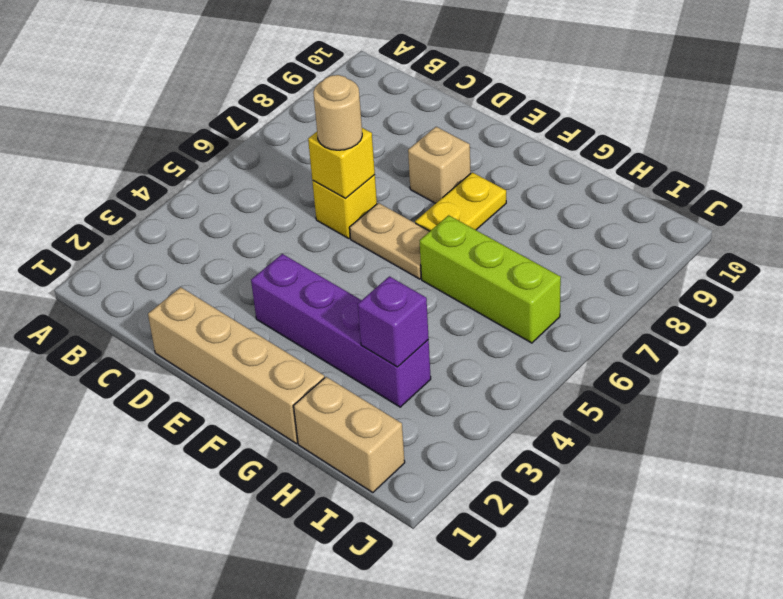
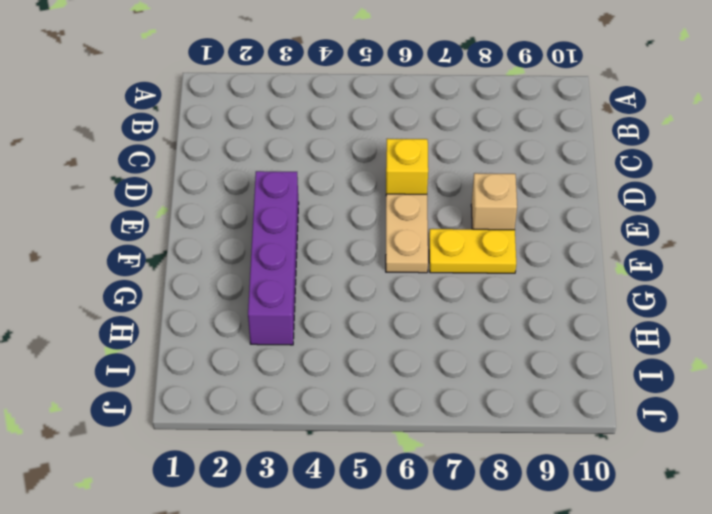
none -> tan 1x4 brick [148,287,324,444]
none -> lime 1x3 brick [420,215,561,343]

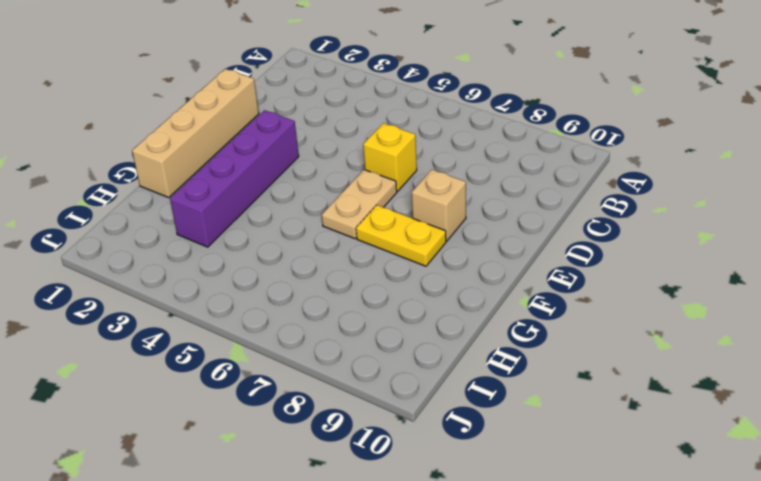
none -> lime 1x3 brick [420,215,561,343]
none -> tan 1x2 brick [294,377,405,493]

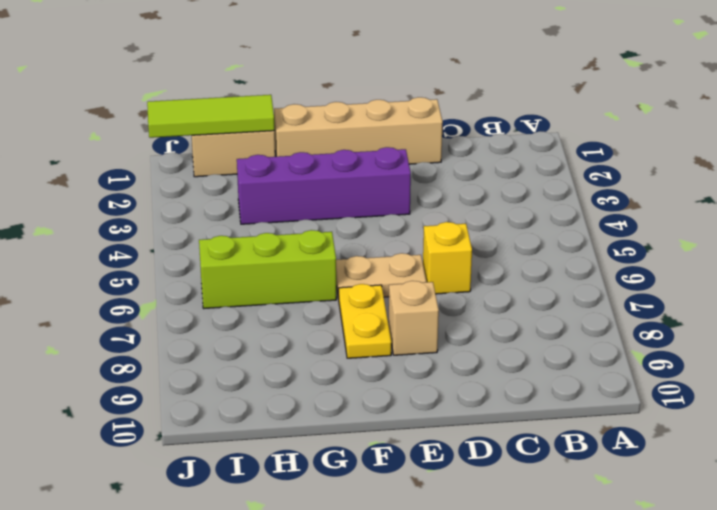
lime 1x3 tile [147,95,275,138] -> none
none -> yellow 1x1 brick [308,128,375,199]
none -> purple 1x1 brick [358,276,429,367]

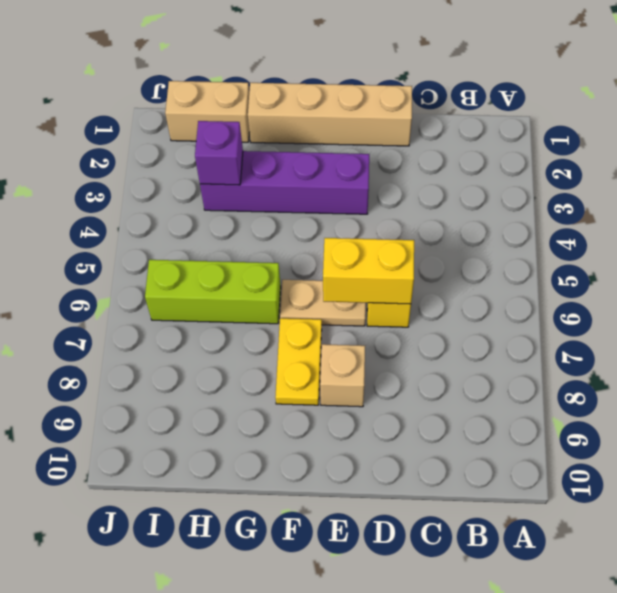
yellow 1x2 brick [323,238,414,304] -> yellow 1x1 brick [308,128,375,199]
none -> tan 1x1 round brick [313,75,362,150]

